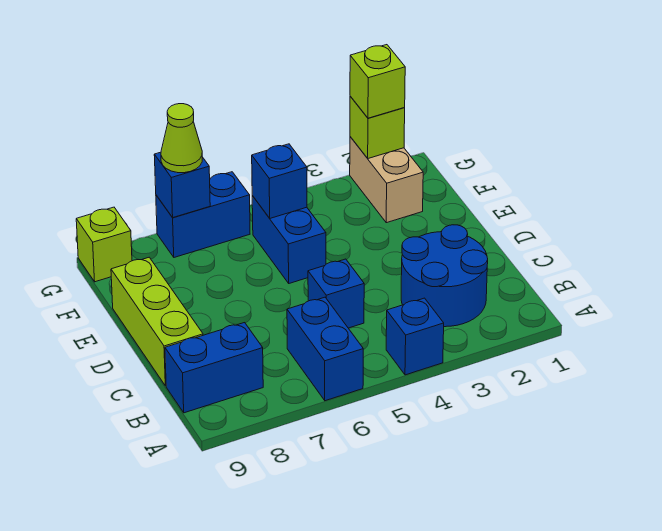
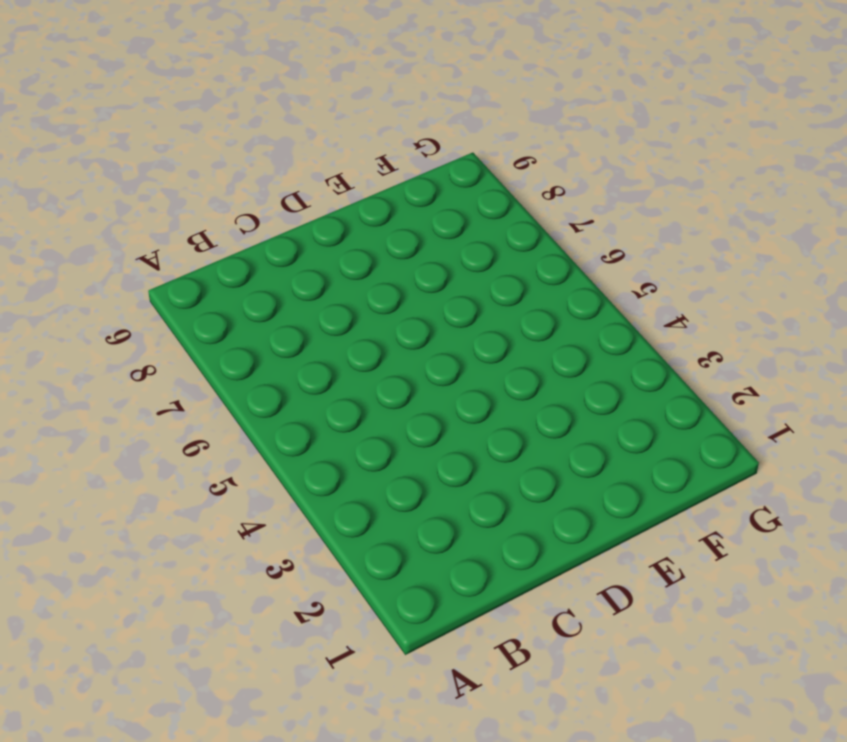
none -> blue 1x1 brick [386,298,444,375]
none -> blue 1x2 brick [287,297,363,401]
none -> blue 2x2 round brick [401,225,488,327]

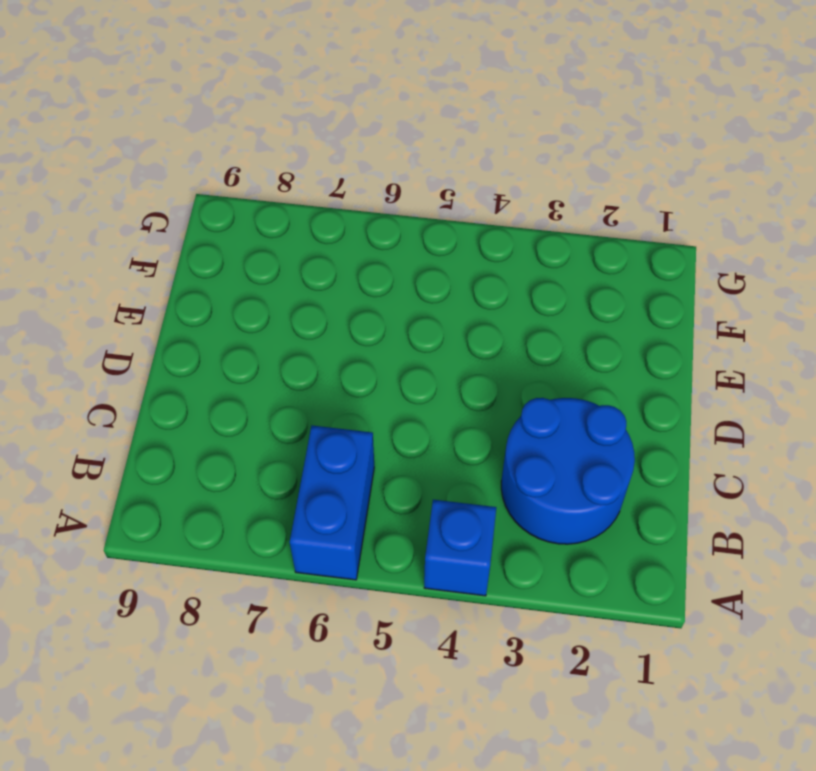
none -> blue 1x2 brick [165,323,263,413]
none -> blue 1x1 brick [308,259,364,328]
none -> lime 1x3 brick [111,257,203,386]

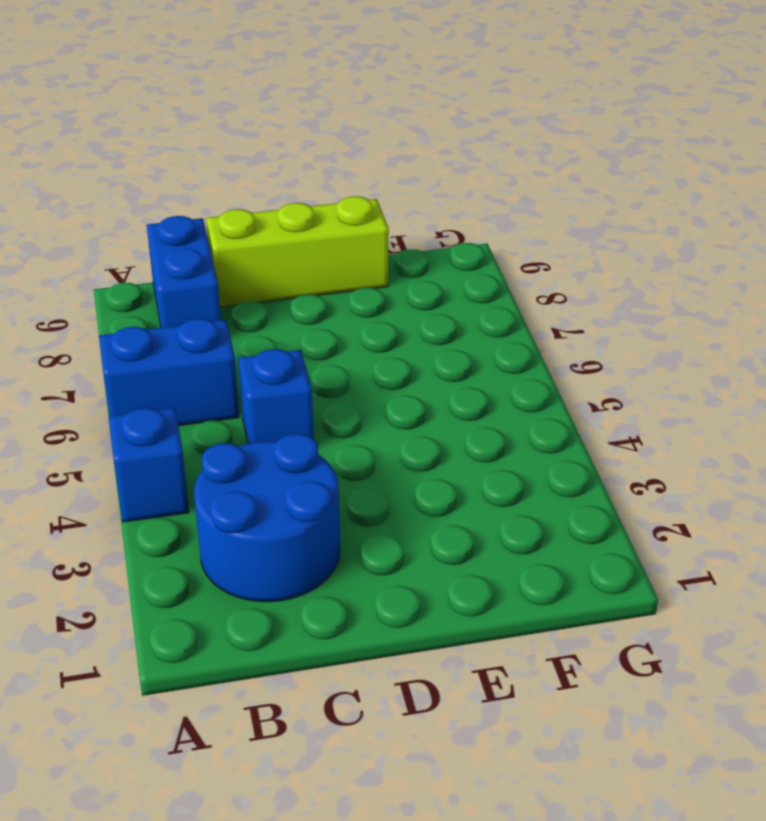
none -> blue 1x2 brick [252,196,326,283]
none -> tan 1x2 brick [350,137,423,223]
none -> blue 1x2 brick [156,172,250,257]

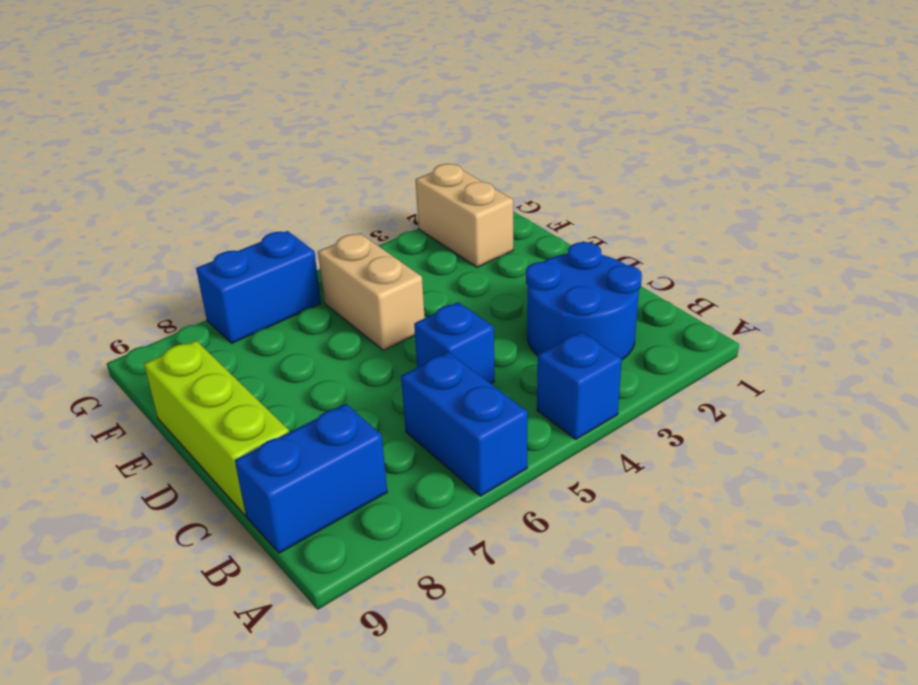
tan 1x2 brick [318,234,425,350] -> blue 1x2 brick [252,196,326,283]
none -> lime 1x1 brick [76,207,132,282]
none -> blue 1x1 brick [252,144,307,218]
none -> lime 1x1 brick [350,96,405,158]

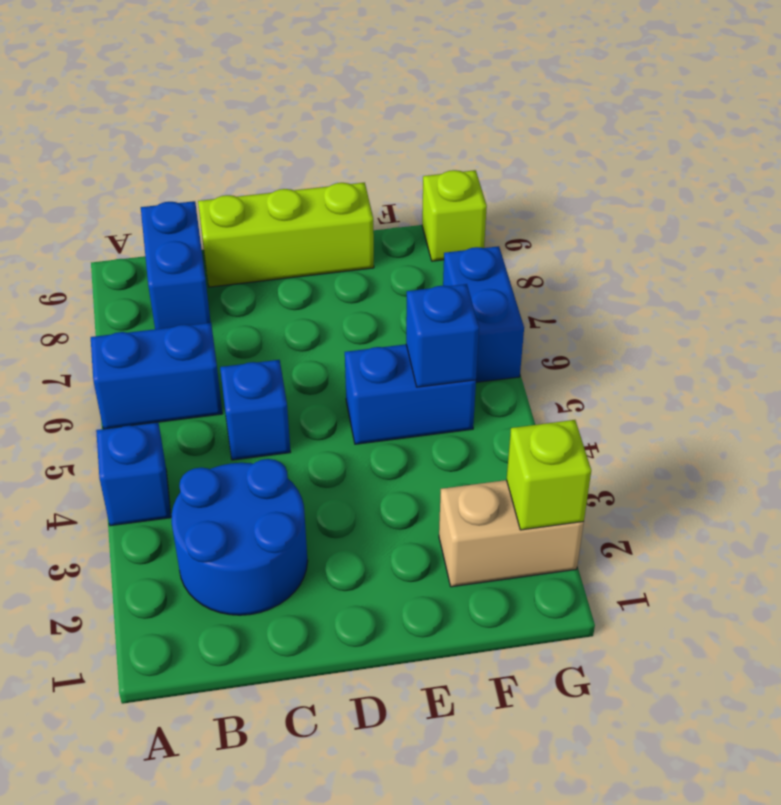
none -> blue 1x1 brick [154,152,210,217]
none -> lime 1x1 brick [350,45,405,118]
none -> lime 1x1 cone [161,104,202,173]

